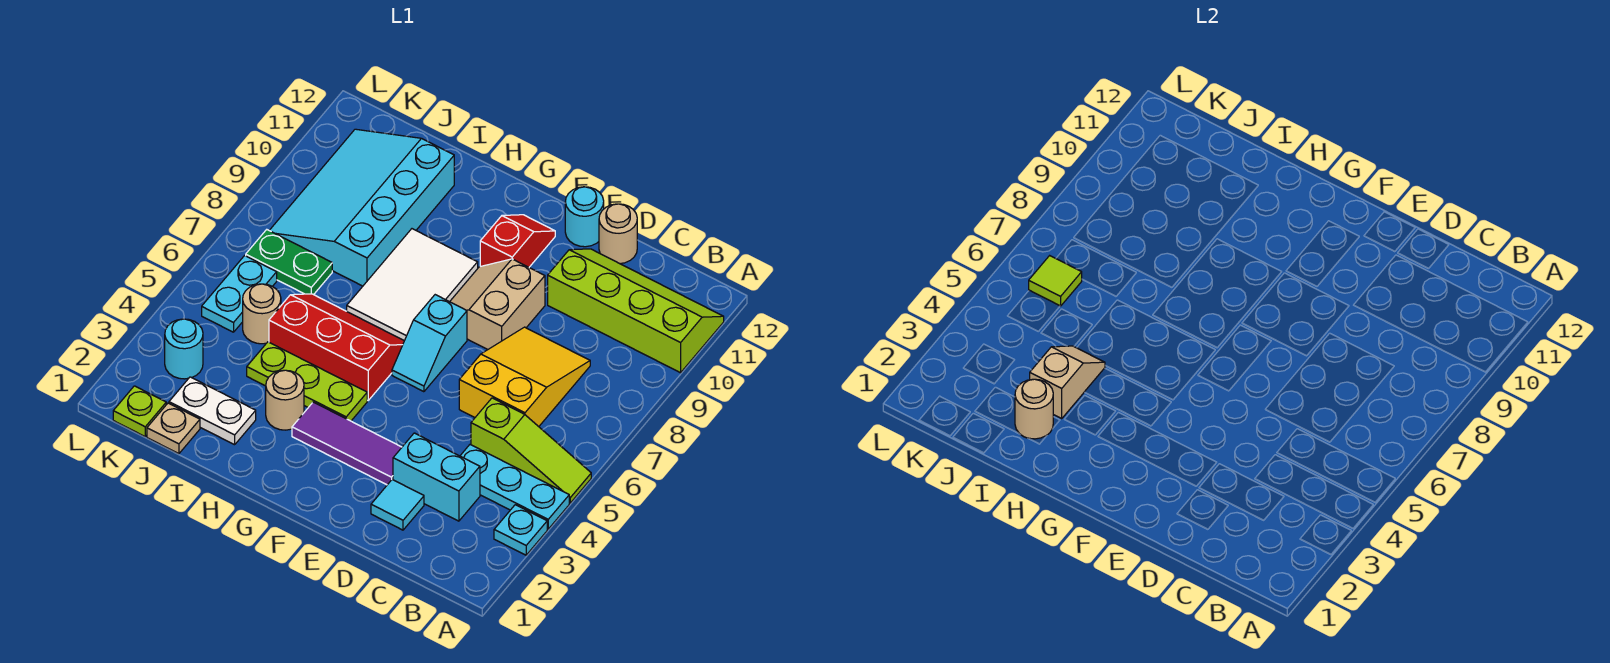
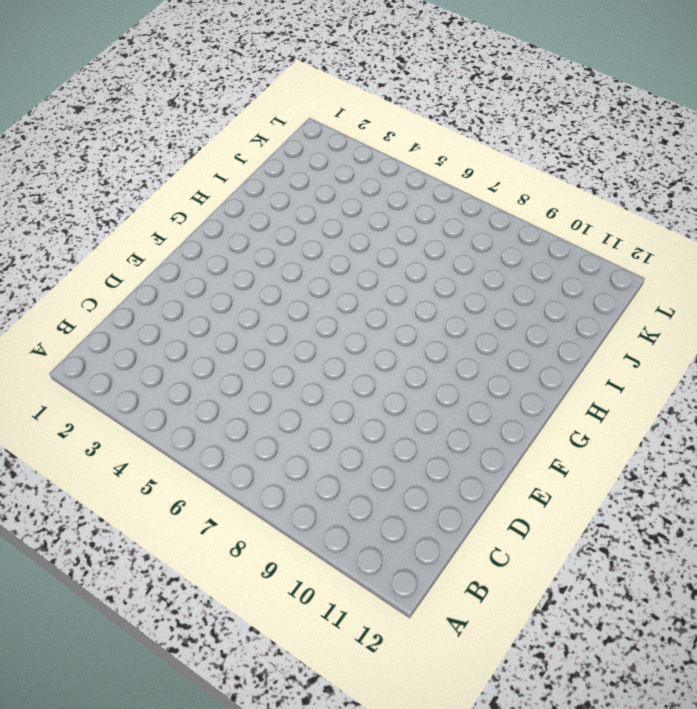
none -> cyan 1x1 plate [494,505,547,555]
none -> cyan 1x3 plate [460,445,569,529]
none -> lime 1x3 slope [471,398,591,503]

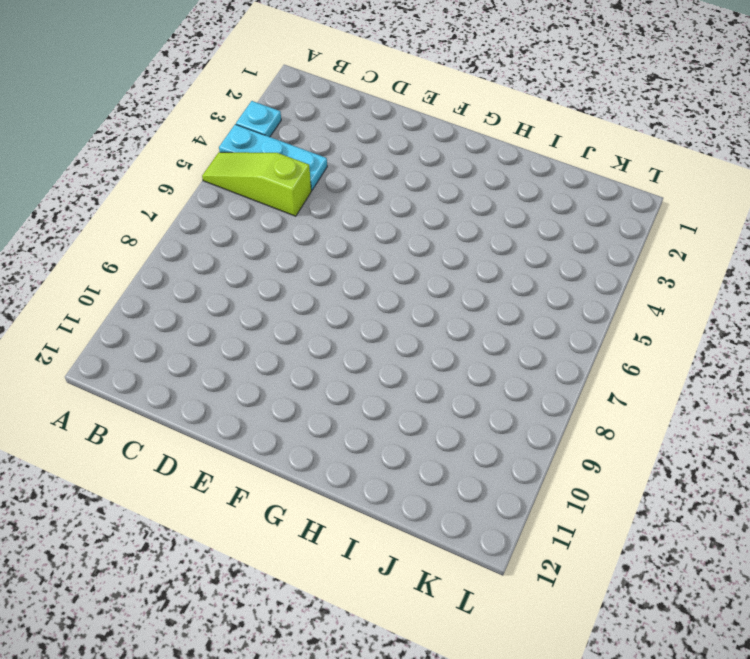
none -> lime 2x4 slope [548,249,724,373]
none -> cyan 1x2 brick [393,433,480,521]
none -> yellow 2x3 slope [459,327,590,427]

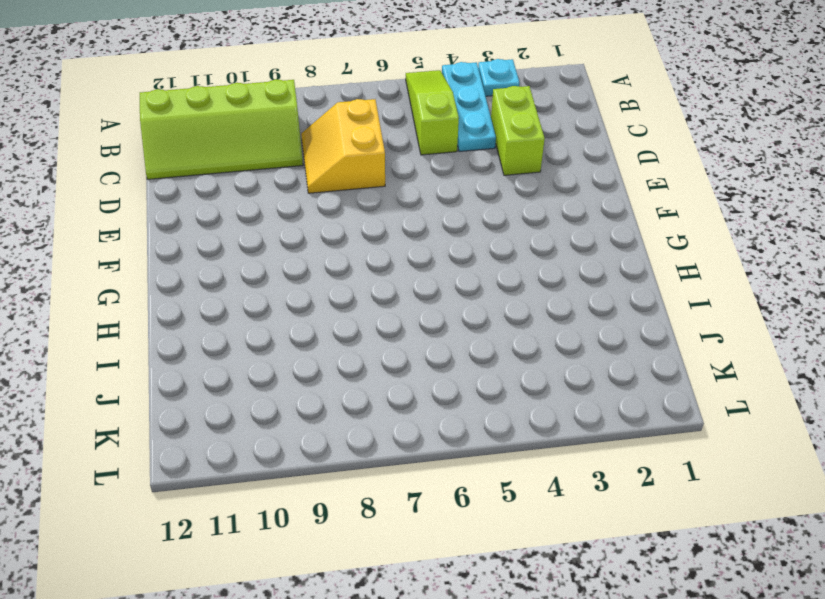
lime 2x4 slope [140,79,303,179] -> lime 2x4 slope turned to [548,249,724,373]
lime 1x2 brick [491,86,545,175] -> cyan 1x2 brick [393,433,480,521]
yellow 2x2 slope [301,99,385,193] -> yellow 2x3 slope [459,327,590,427]
none -> cyan 1x1 tile [371,480,424,530]
none -> tan 1x1 round brick [599,204,637,264]
none -> purple 1x3 tile [292,402,402,485]

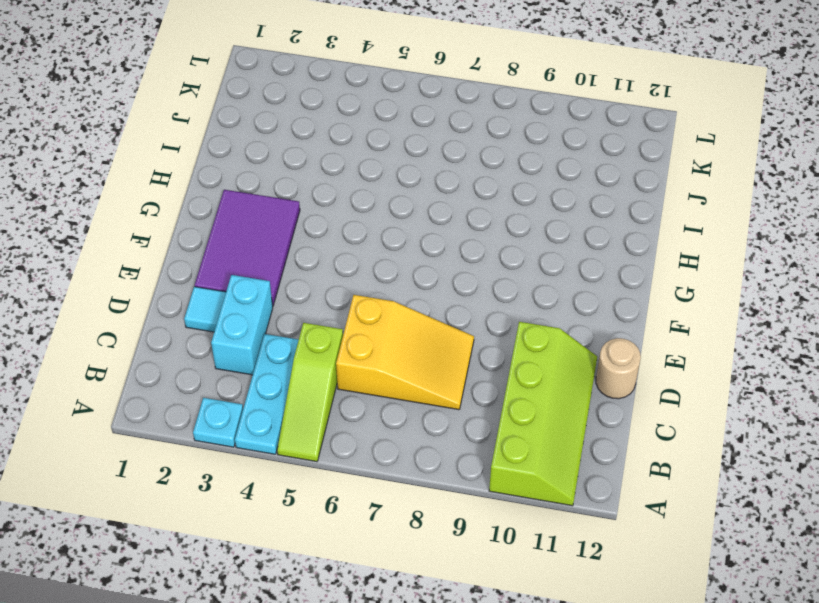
purple 2x3 tile [195,190,300,305] -> purple 1x3 tile [292,402,402,485]
none -> tan 2x2 slope [450,259,545,349]
none -> cyan 1x1 round brick [565,187,604,247]
none -> cyan 1x2 slope [392,295,467,392]

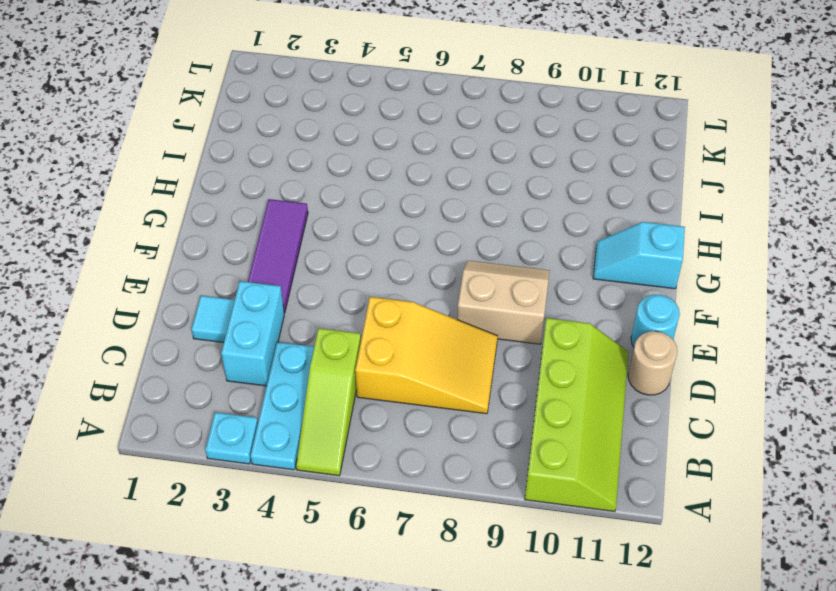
cyan 1x2 slope [593,222,685,289] -> cyan 1x2 slope moved to [392,295,467,392]
none -> red 1x2 slope [480,215,555,267]
none -> lime 1x3 plate [247,342,367,421]
none -> red 2x3 slope [269,294,404,400]

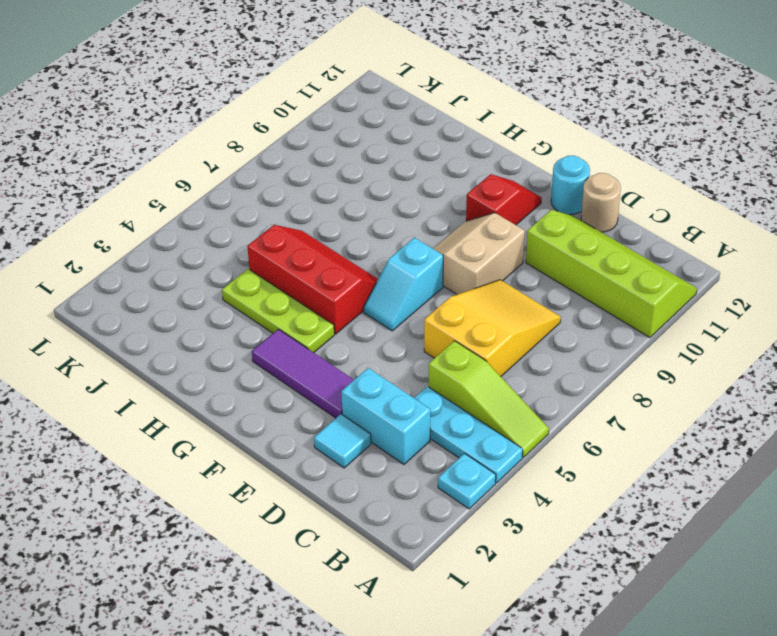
none -> white 2x3 tile [347,229,478,341]
none -> tan 1x1 round brick [266,370,304,430]
none -> white 1x2 plate [169,377,256,445]

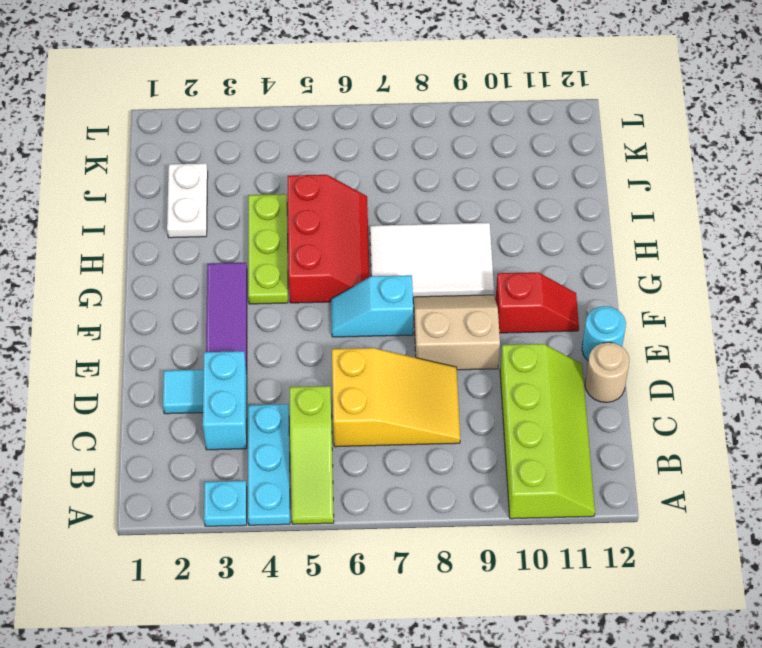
none -> tan 1x1 round brick [266,370,304,430]
none -> cyan 3x4 slope [269,129,454,286]
none -> tan 1x1 plate [147,403,200,454]

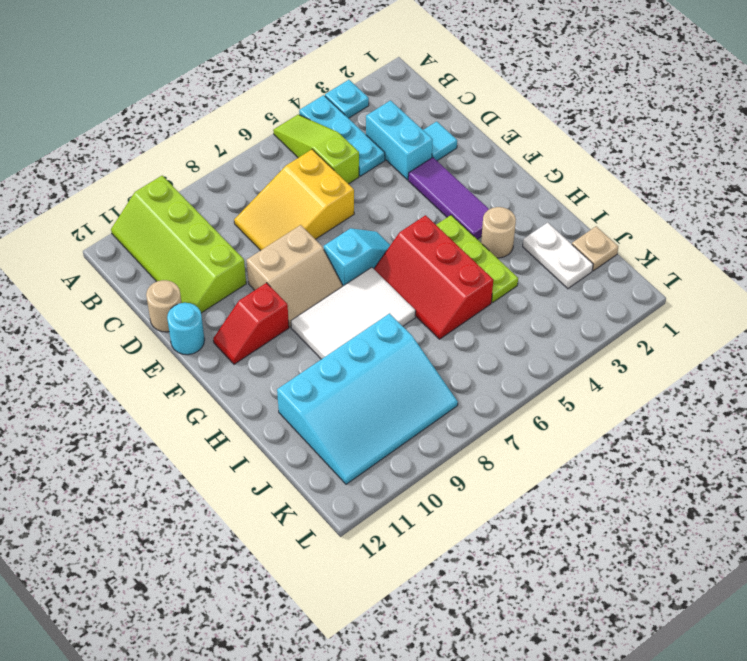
none -> tan 1x1 round brick [243,284,281,344]
none -> green 1x2 plate [246,230,332,295]
none -> lime 1x1 plate [113,386,166,436]

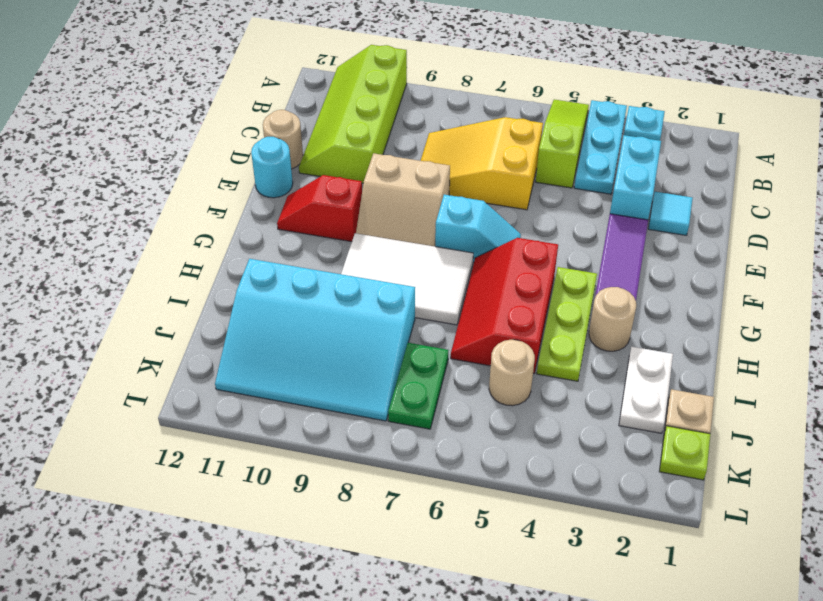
none -> cyan 1x1 round brick [165,319,203,379]
none -> cyan 1x2 plate [202,256,277,332]
none -> tan 1x1 round brick [1015,379,1053,439]

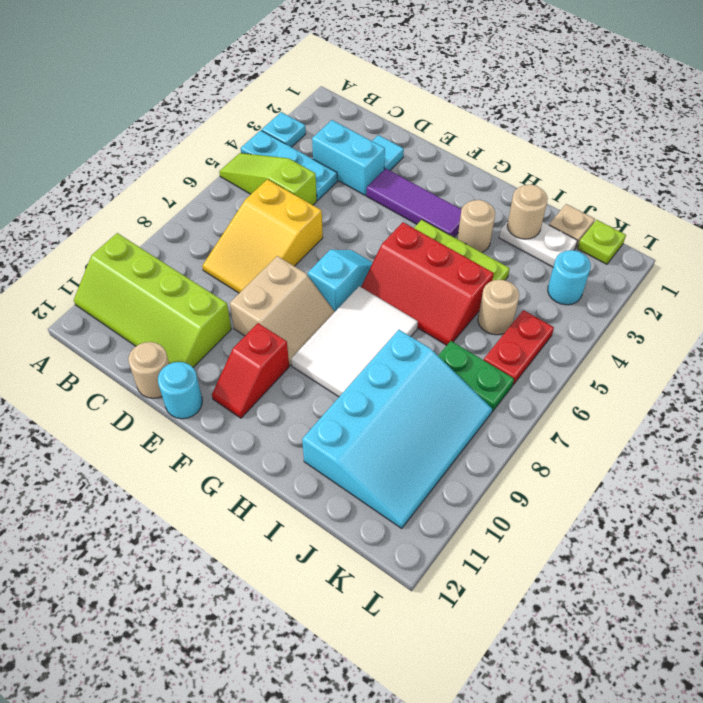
red 1x2 plate [484,310,554,385] -> cyan 1x2 plate [202,256,277,332]
none -> tan 1x2 slope [1030,346,1105,418]
none -> lime 1x1 tile [1029,256,1082,306]

